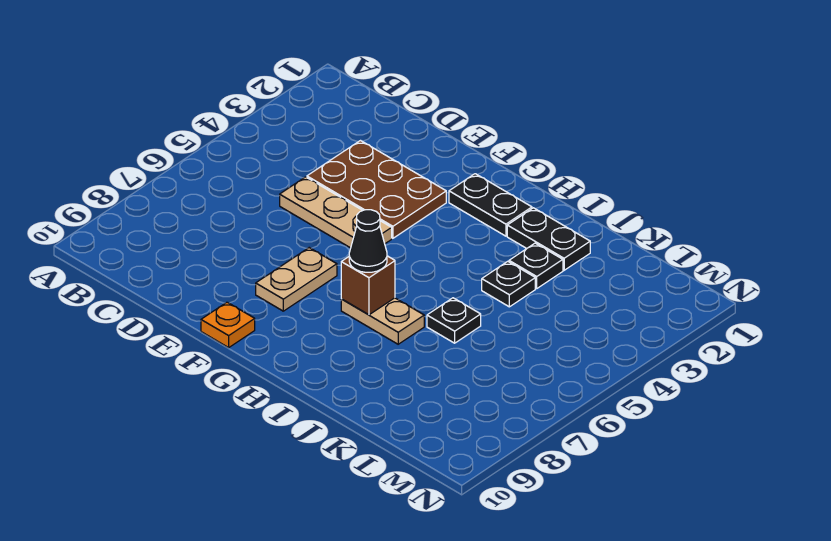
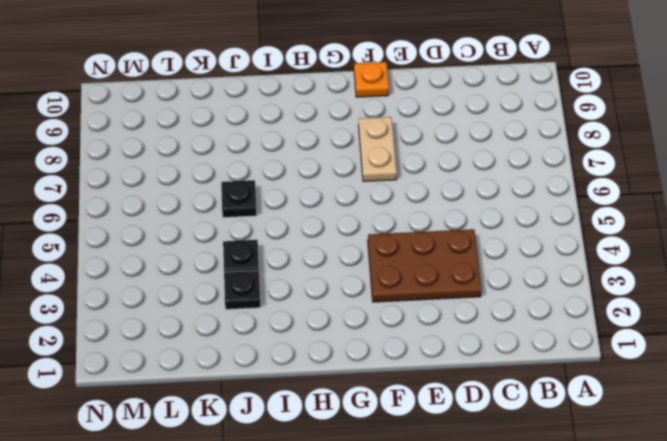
none -> tan 1x3 plate [280,177,392,248]
none -> black 1x2 plate [449,174,532,236]
none -> tan 1x2 plate [341,298,424,344]

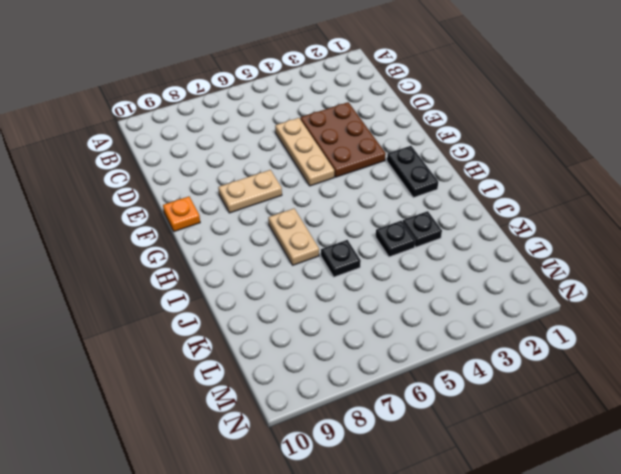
none -> black 1x2 plate [507,208,590,270]
none -> brown 1x1 brick [341,256,395,315]
none -> black 1x1 cone [349,210,387,272]

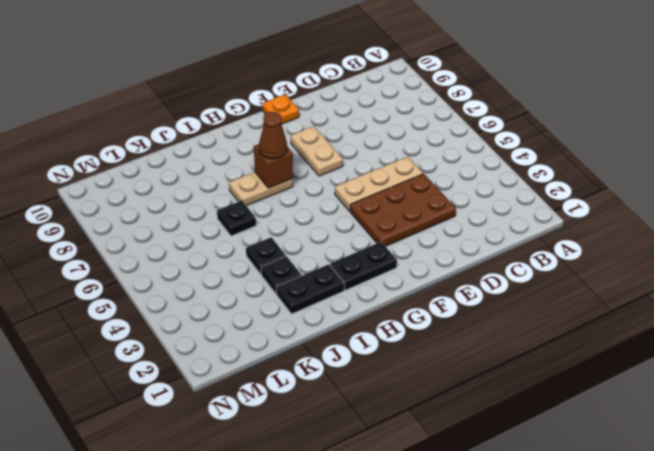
brown 1x1 cone [259,112,287,159] -> black 1x1 cone [349,210,387,272]

